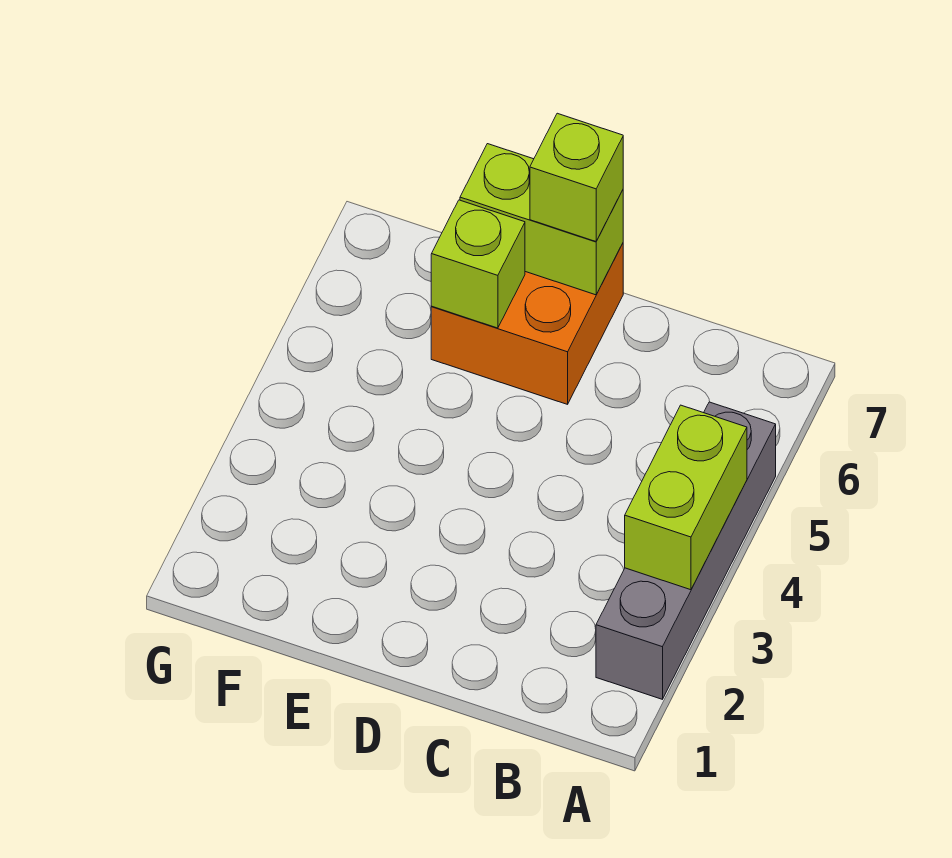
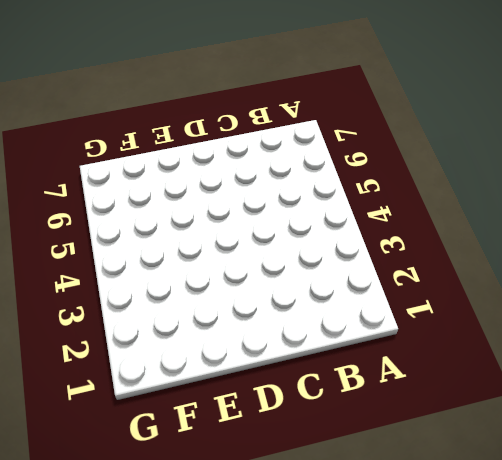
none -> grey 1x4 brick [596,402,776,699]
none -> orange 2x2 brick [431,243,623,404]

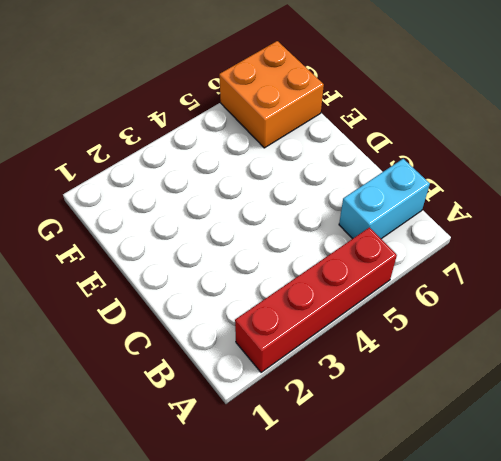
red 1x4 brick [235,227,397,372] -> grey 1x4 brick [596,402,776,699]
cyan 1x2 brick [339,159,430,239] -> none
orange 2x2 brick [219,41,324,148] -> orange 2x2 brick moved to [431,243,623,404]
none -> lime 1x2 brick [625,405,747,590]
none -> lime 1x2 brick [460,144,623,295]

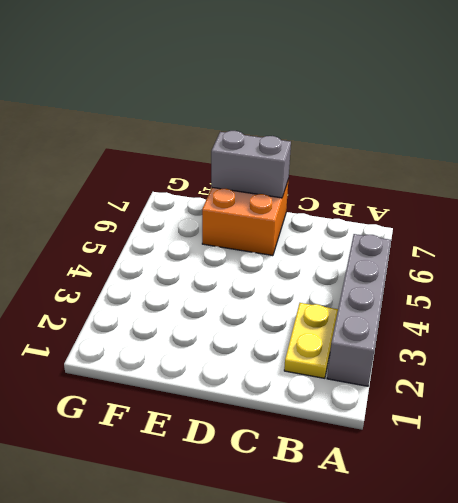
yellow 1x2 plate [284,303,338,378] -> none
grey 1x2 brick [211,131,291,198] -> lime 1x2 brick [460,144,623,295]
none -> lime 1x2 brick [625,405,747,590]
none -> lime 1x1 brick [431,200,525,328]

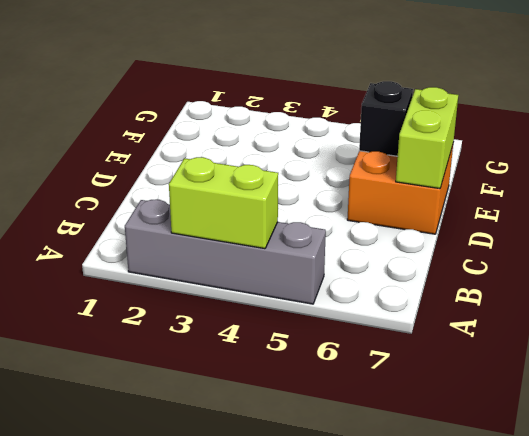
black 1x1 brick [359,81,413,156] -> lime 1x1 brick [431,200,525,328]
none -> lime 1x1 brick [530,113,623,241]

